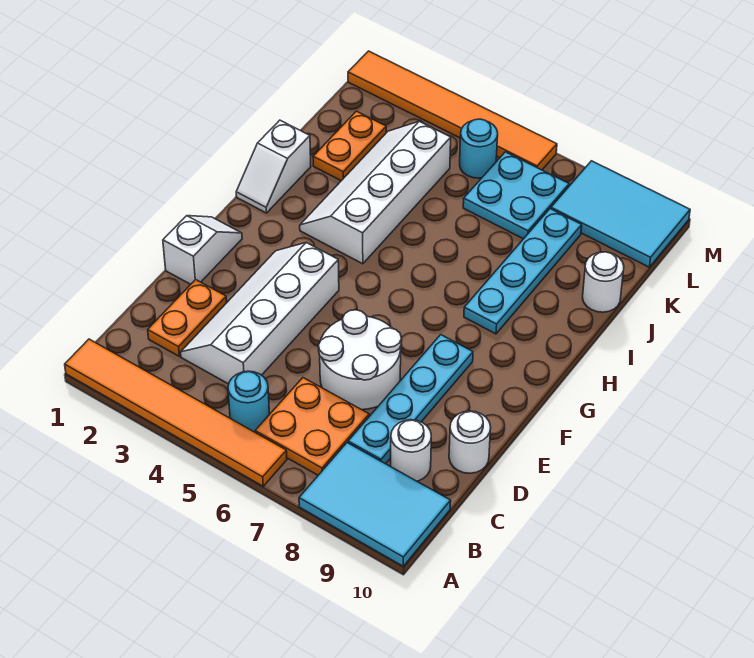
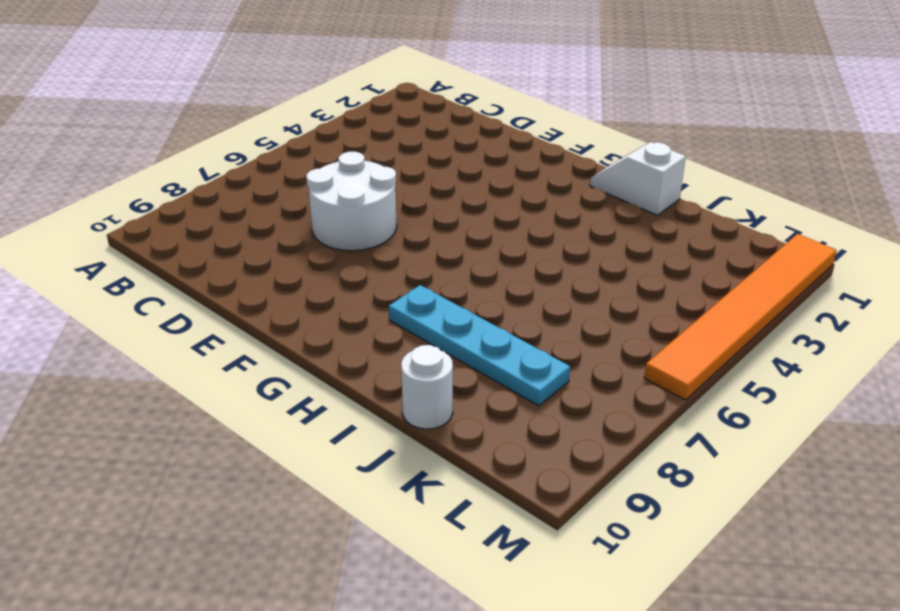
none -> orange 1x6 tile [65,339,287,486]
none -> cyan 2x3 tile [299,443,451,566]
none -> cyan 1x1 round brick [228,371,270,432]

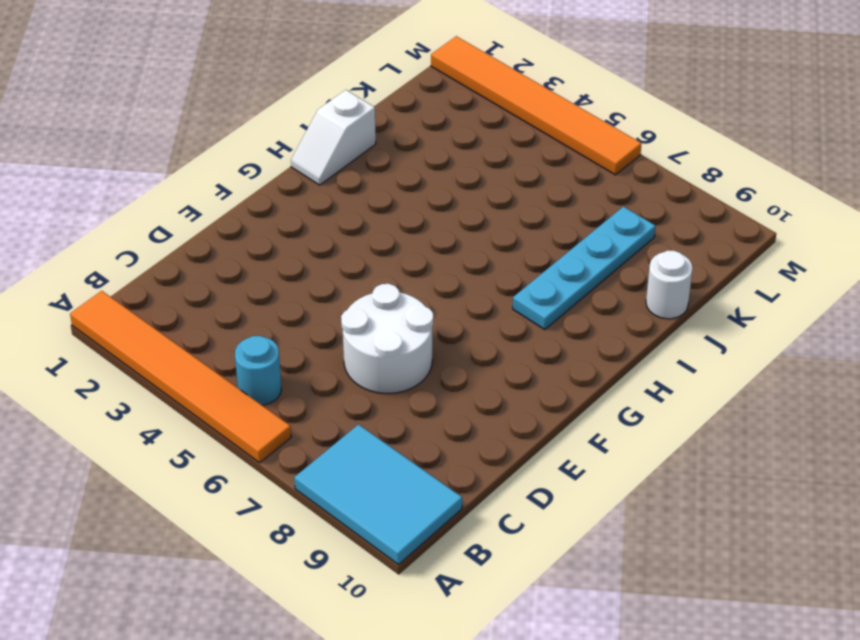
none -> orange 2x2 plate [255,378,369,475]
none -> orange 1x2 plate [148,279,227,356]
none -> white 2x4 slope [181,243,339,384]

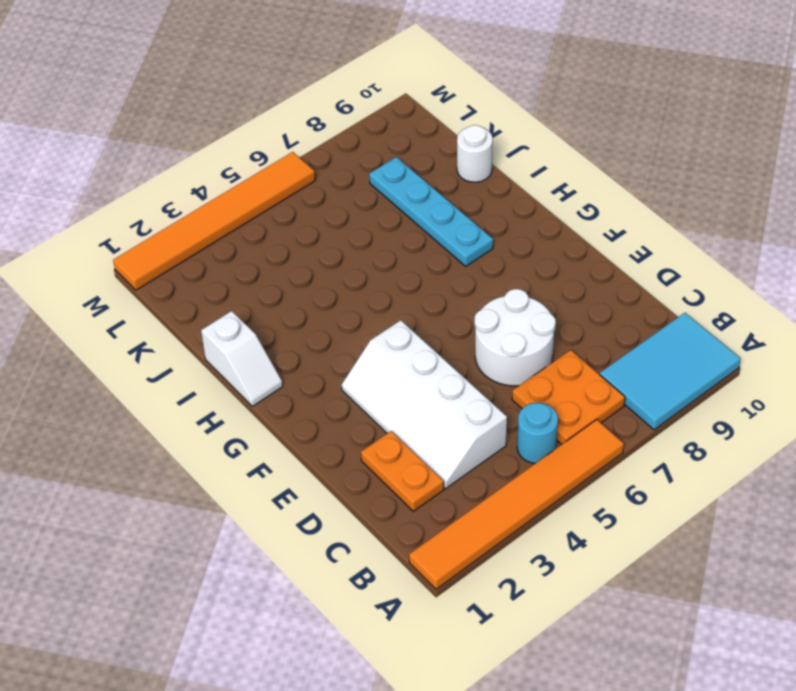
none -> cyan 1x4 plate [348,335,473,464]
none -> white 1x1 round brick [391,420,431,481]
none -> white 1x1 round brick [449,411,491,473]

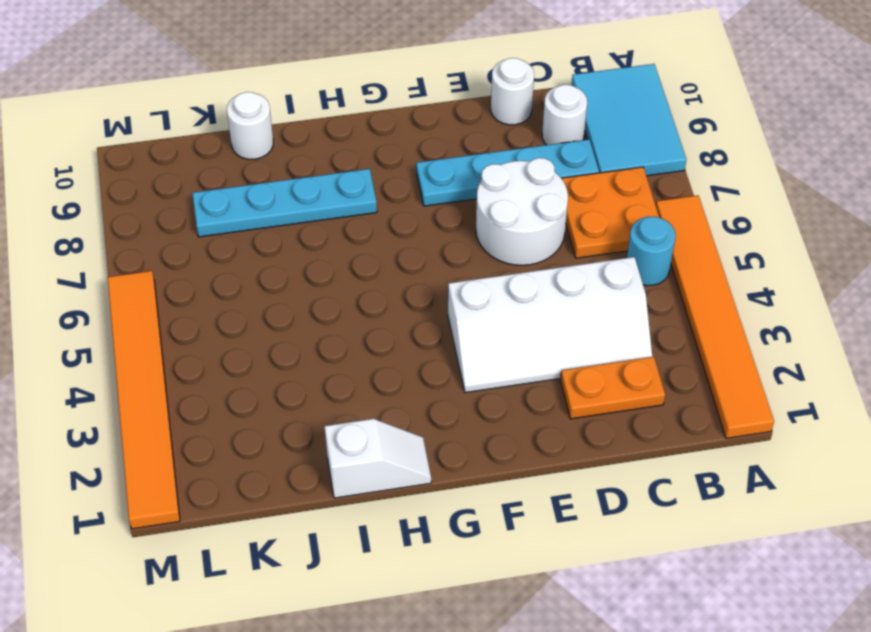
none -> white 1x2 slope [163,216,242,284]
none -> white 2x4 slope [300,121,451,264]
none -> orange 1x2 plate [313,111,386,181]

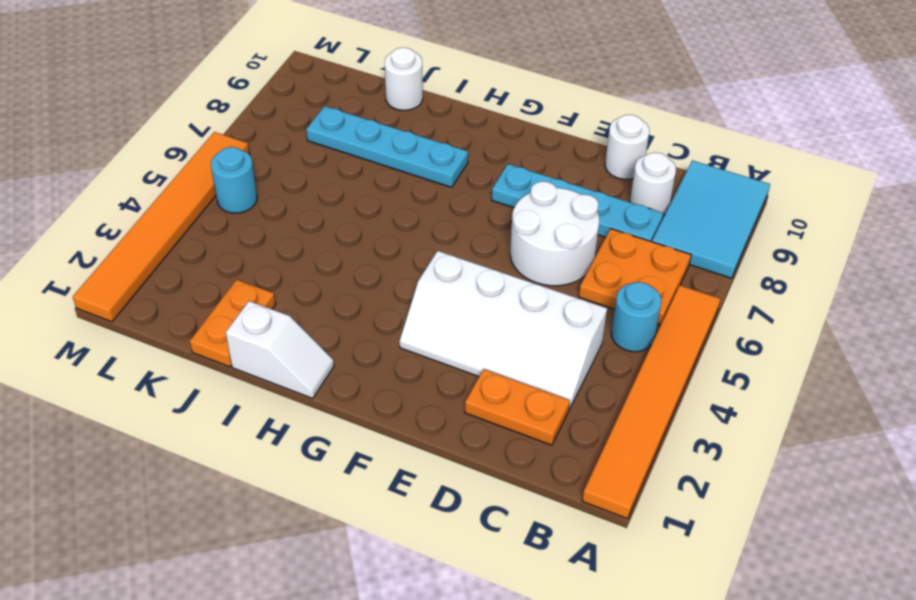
orange 1x2 plate [190,280,276,367] -> orange 1x2 plate turned to [313,111,386,181]
none -> white 1x2 slope [163,216,242,284]
none -> white 2x4 slope [300,121,451,264]
none -> cyan 2x2 plate [463,152,569,239]

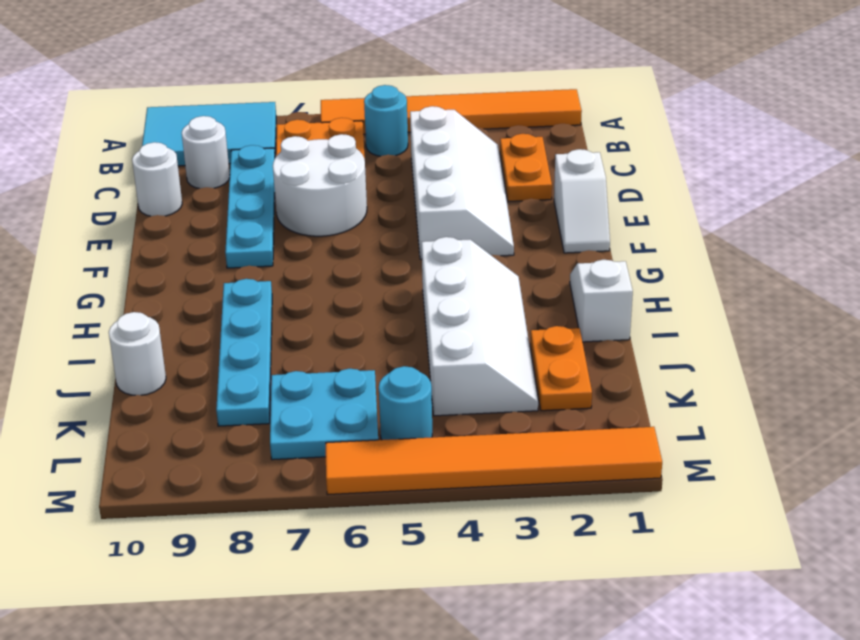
none -> cyan 2x3 tile [551,161,690,267]

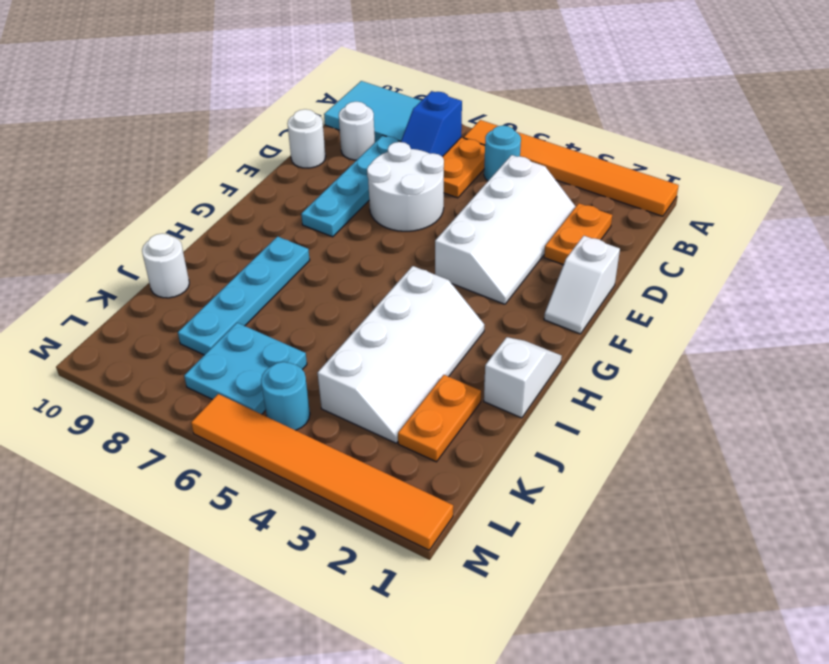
blue 1x2 slope [401,91,462,157] -> none
none -> cyan 2x3 tile [551,161,690,267]

